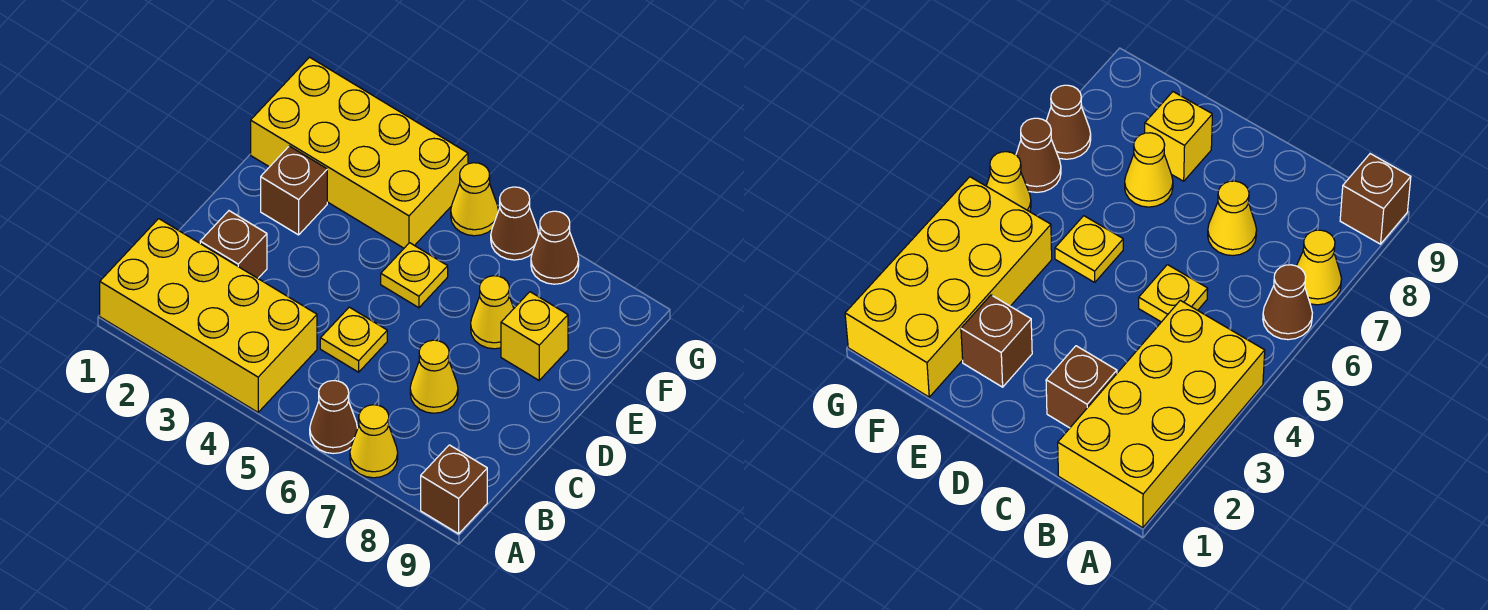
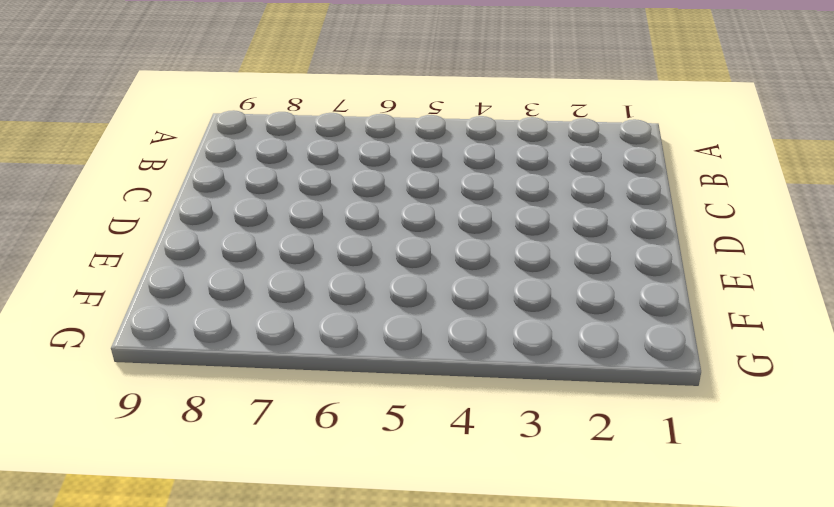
none -> yellow 2x4 brick [100,219,317,412]
none -> brown 1x1 cone [310,381,358,454]
none -> yellow 1x1 cone [350,405,398,478]

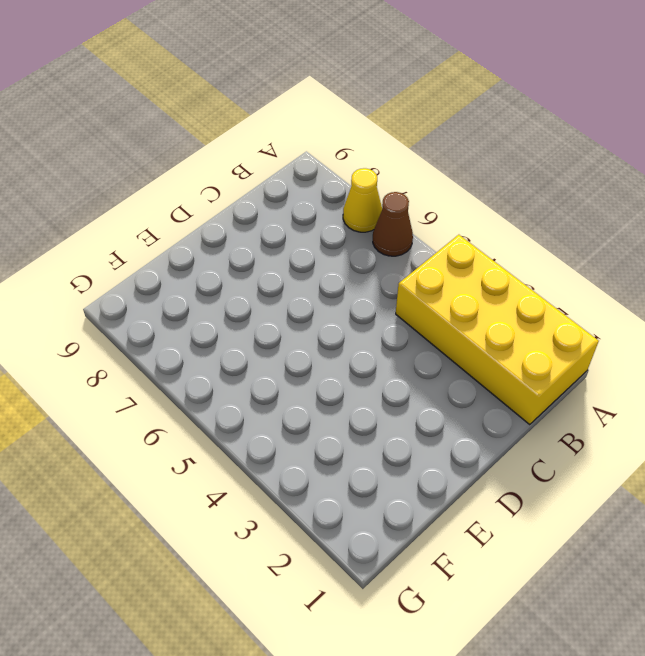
none -> brown 1x1 brick [421,445,487,534]
none -> brown 1x1 brick [200,211,267,278]
none -> yellow 1x1 plate [320,307,387,372]

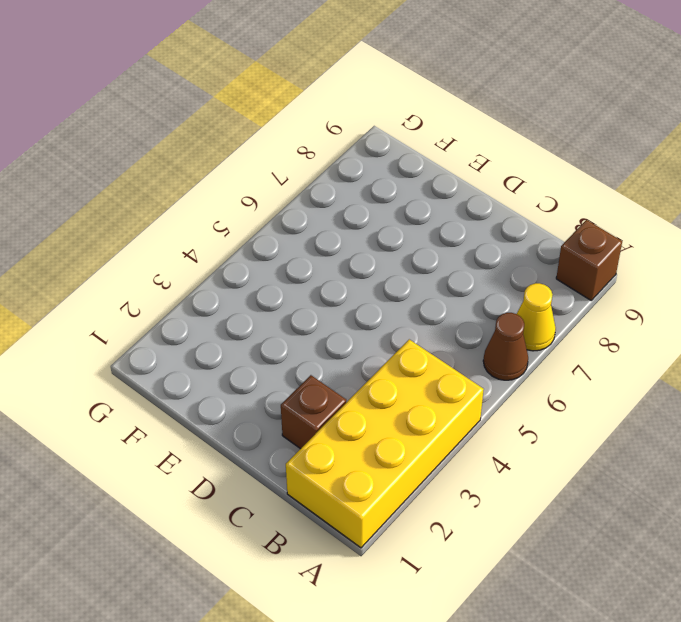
none -> yellow 1x1 plate [320,307,387,372]
none -> yellow 1x1 cone [410,340,458,413]
none -> brown 1x1 brick [261,146,327,235]

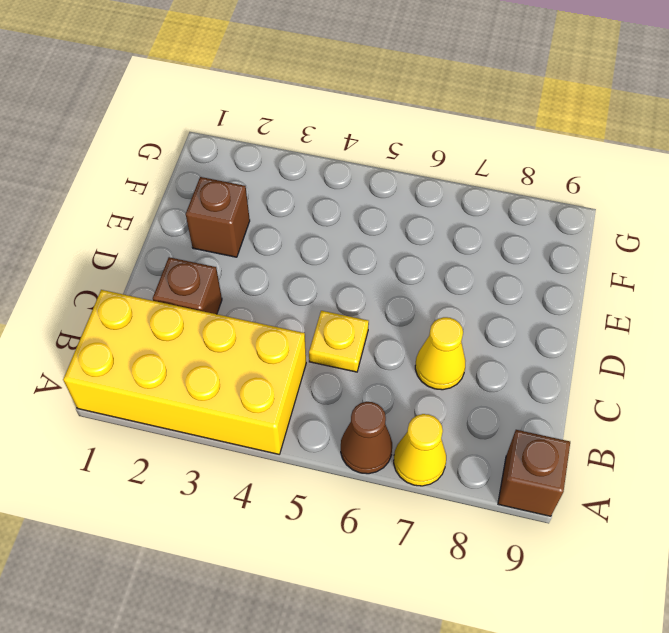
none -> yellow 1x1 plate [381,243,448,308]
none -> yellow 1x1 cone [471,276,514,349]
none -> yellow 1x1 brick [501,292,568,380]

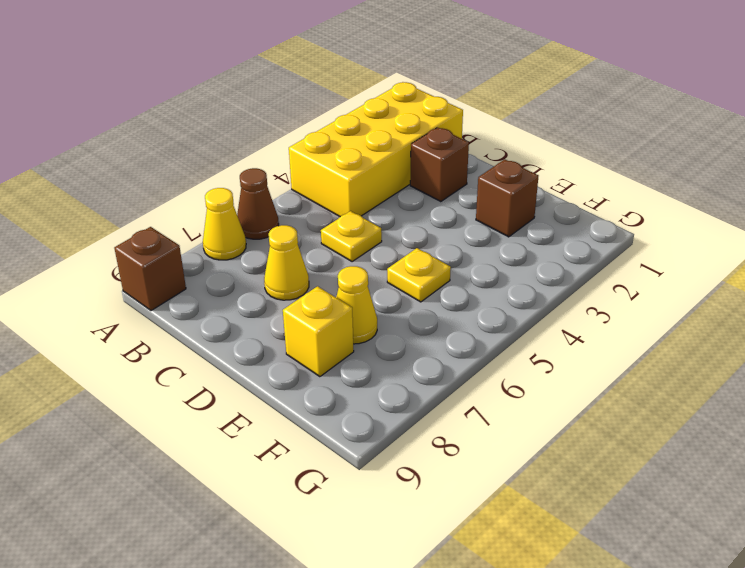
none -> yellow 2x4 brick [251,57,468,248]
none -> yellow 1x1 cone [451,163,498,236]
none -> brown 1x1 cone [491,187,538,260]

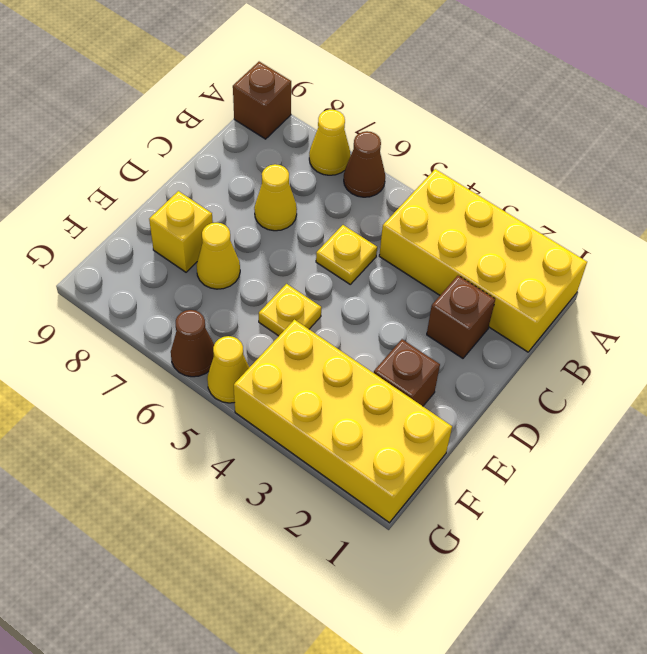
none -> brown 1x1 cone [531,211,579,284]

